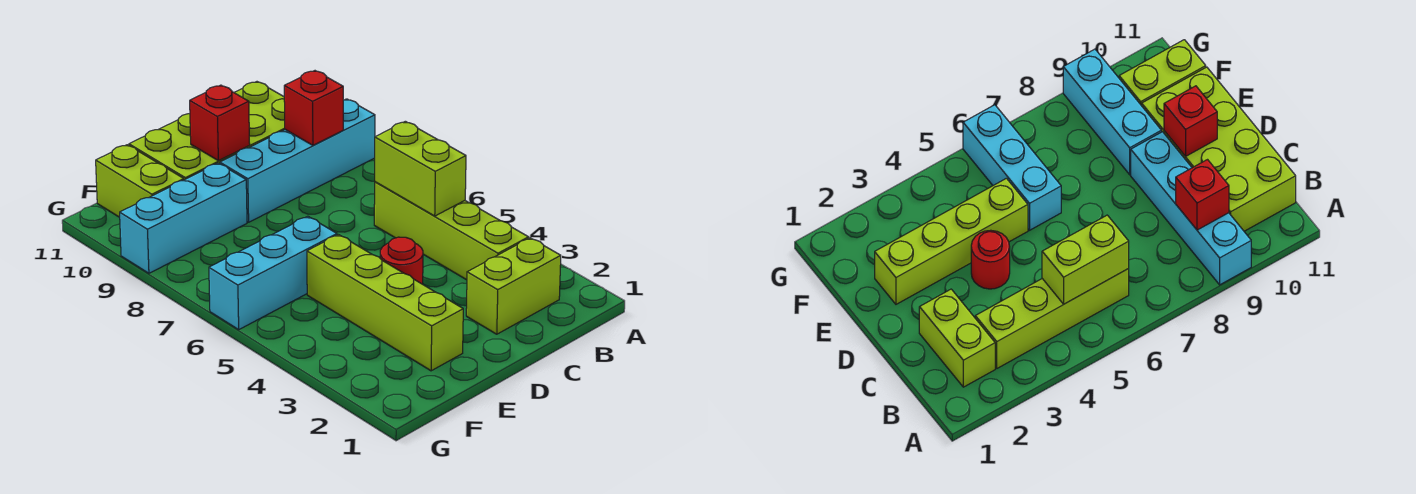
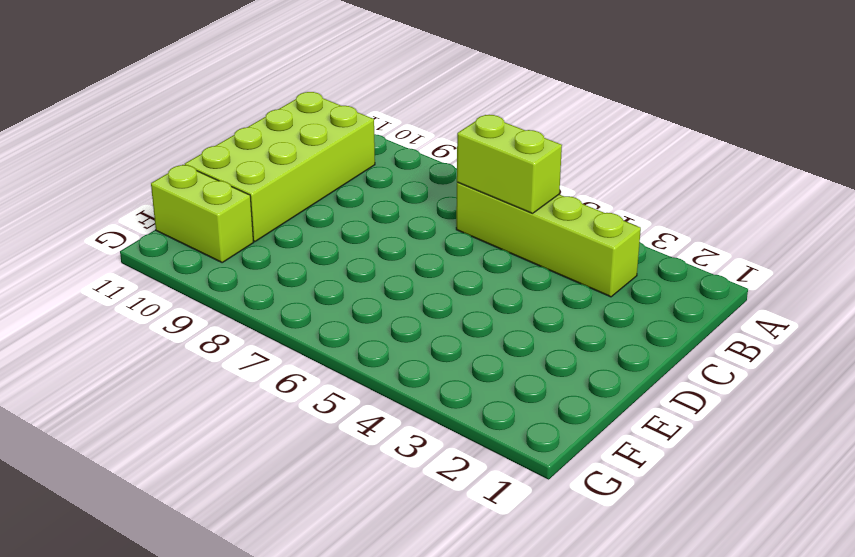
none -> cyan 1x4 brick [220,99,375,222]
none -> lime 1x2 brick [466,238,561,334]
none -> red 1x1 round brick [380,237,423,284]

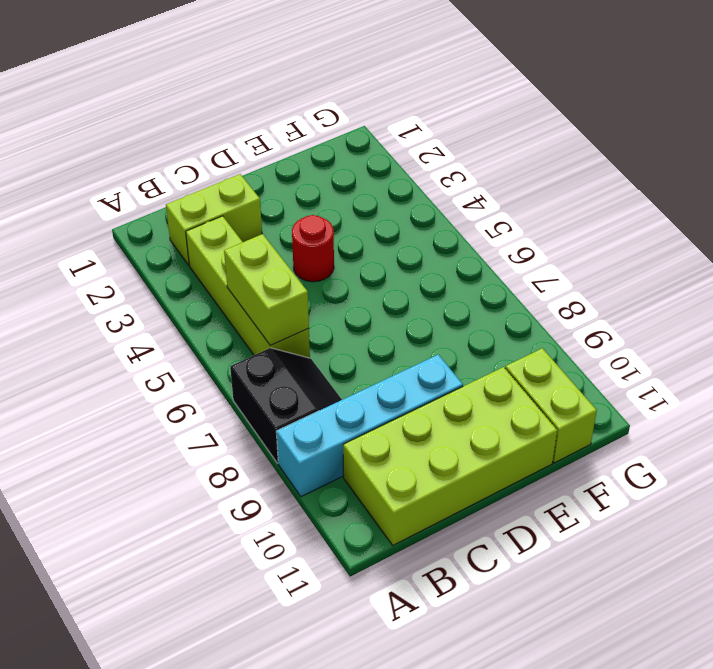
black 2x2 slope [230,348,342,463] -> none
none -> lime 1x4 brick [307,235,463,371]
none -> cyan 1x3 brick [209,216,337,330]
none -> cyan 1x3 brick [120,163,247,273]

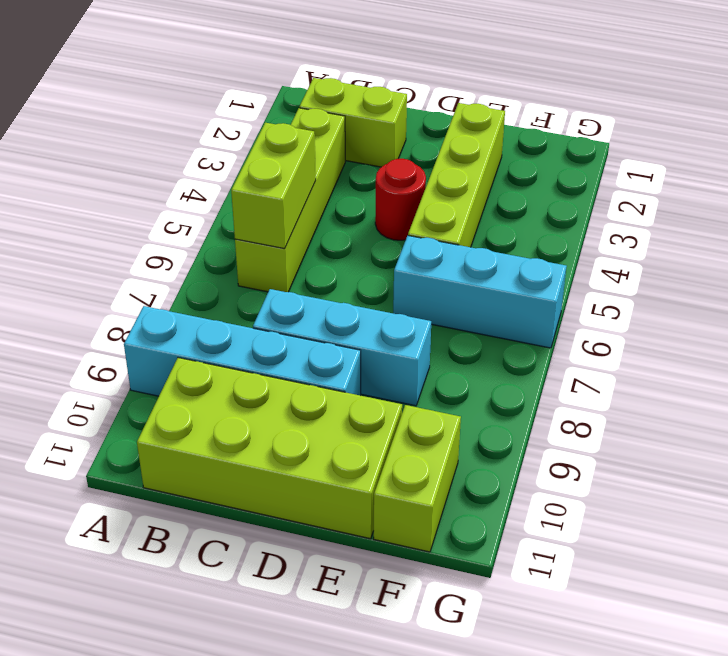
cyan 1x3 brick [253,289,431,406] -> cyan 1x3 brick moved to [120,163,247,273]
none -> red 1x1 brick [284,71,343,145]
none -> red 1x1 brick [190,85,250,161]

